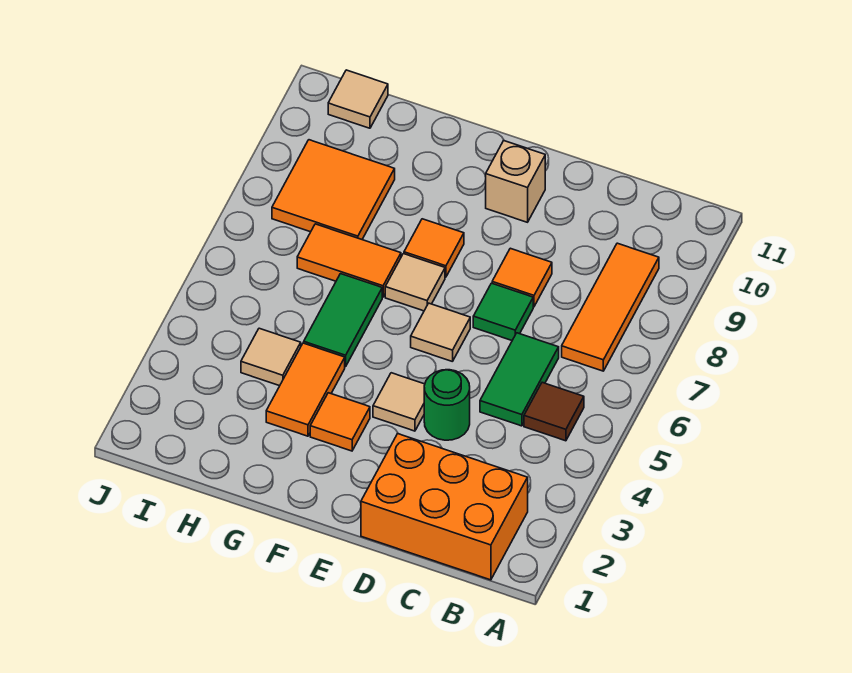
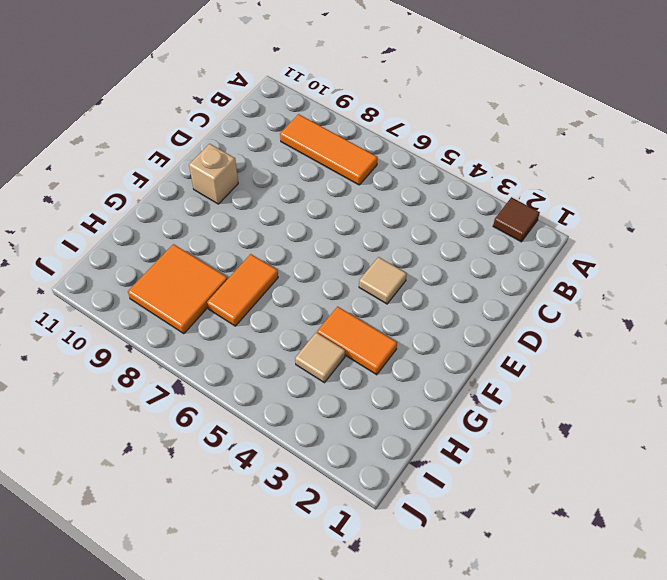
brown 1x1 tile [493,197,540,242] -> brown 1x1 tile moved to [524,382,584,441]
none -> orange 2x3 brick [361,434,528,580]
none -> green 1x2 tile [480,333,559,426]
none -> green 1x1 round brick [424,370,470,440]

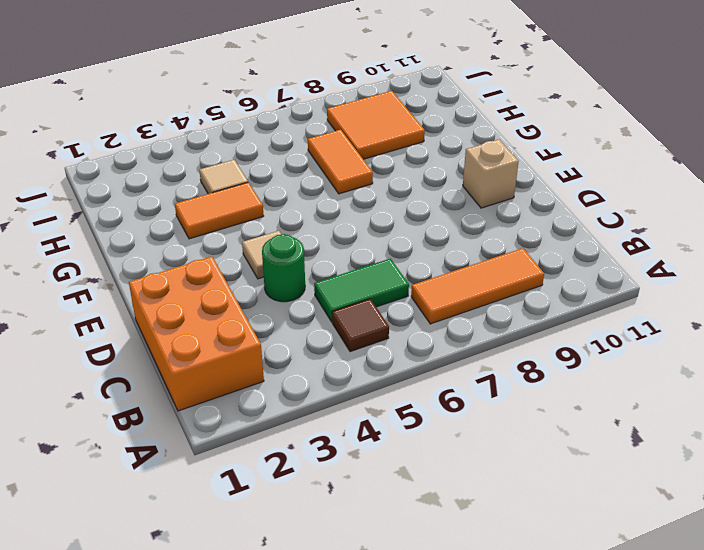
none -> green 1x1 tile [473,283,533,340]
none -> orange 1x1 tile [492,248,552,307]
none -> tan 1x1 tile [411,303,470,362]

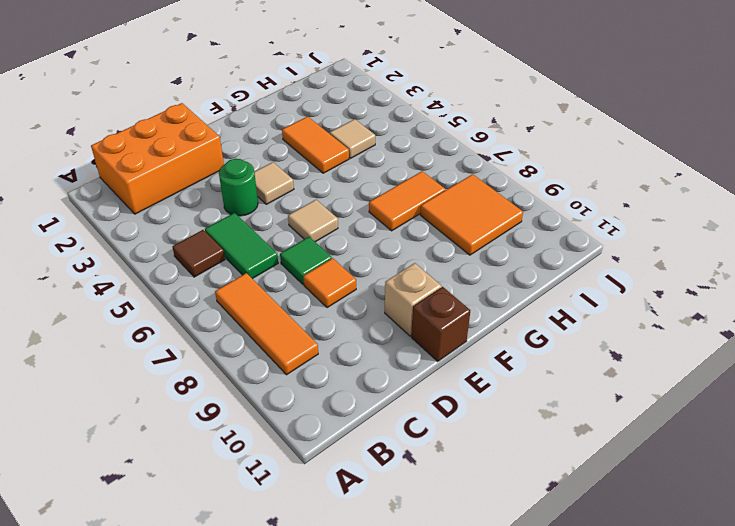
brown 1x1 brick [411,287,470,361] -> none
none -> orange 1x1 tile [310,393,370,451]
none -> tan 1x1 tile [385,254,445,311]
none -> orange 1x1 tile [404,219,464,277]

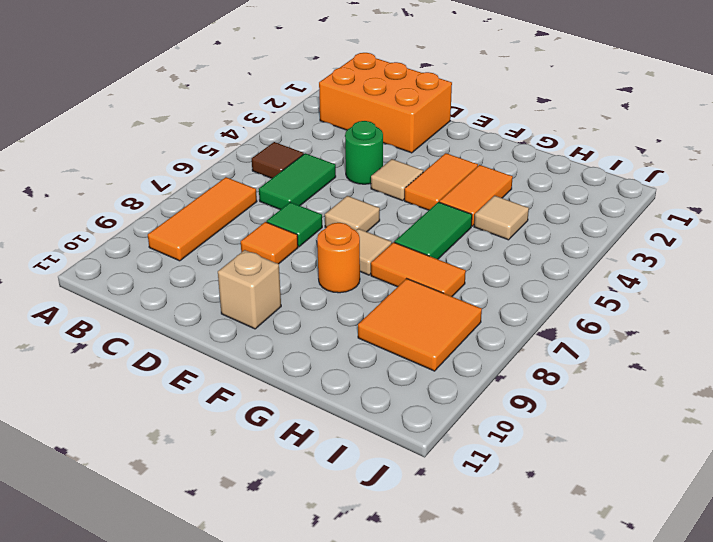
orange 1x2 tile [404,153,478,210] -> orange 1x1 tile [310,393,370,451]
orange 1x1 round brick [317,223,360,293] -> orange 1x1 tile [404,219,464,277]
none -> tan 1x1 tile [328,70,388,128]

